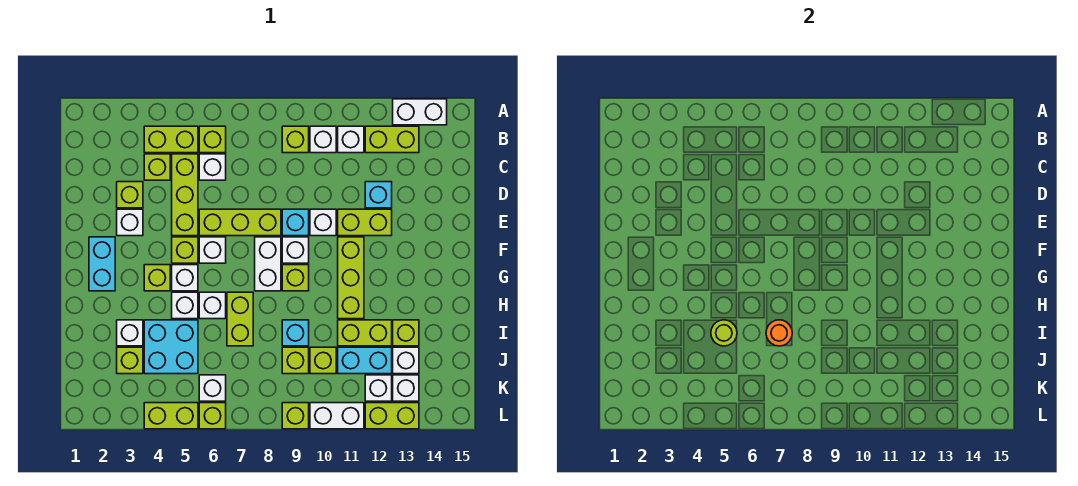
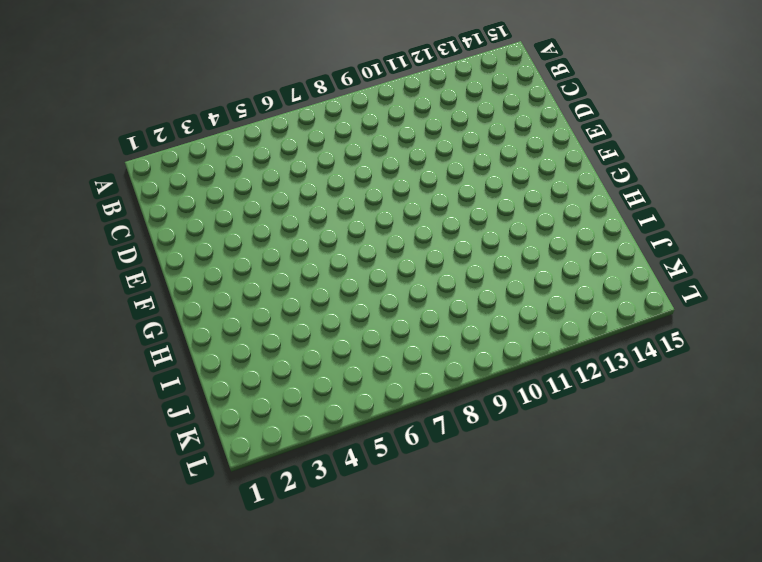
none -> white 1x2 brick [393,99,447,125]
none -> lime 1x2 brick [144,126,198,153]
none -> lime 1x1 brick [199,126,226,153]
none -> lime 1x1 brick [282,126,309,153]

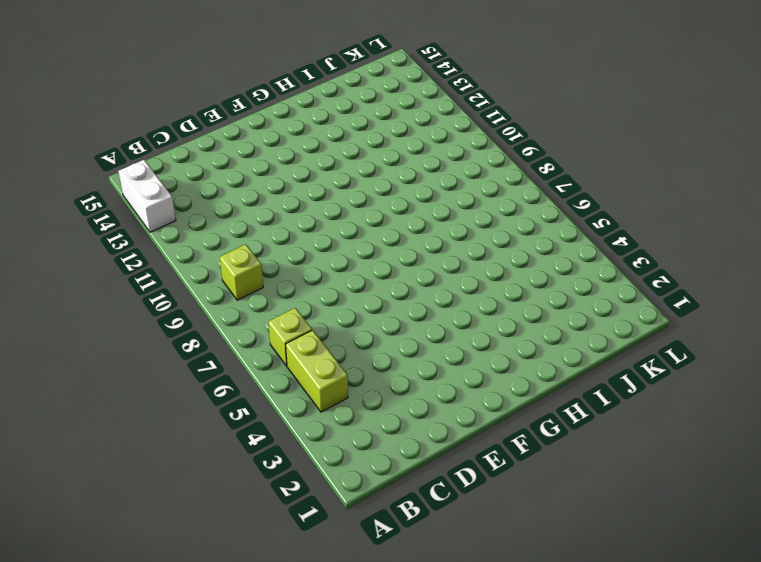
none -> white 1x1 brick [310,126,336,153]
none -> white 1x1 brick [338,126,364,153]
none -> lime 1x2 brick [365,126,419,153]
none -> lime 1x1 brick [144,154,170,180]

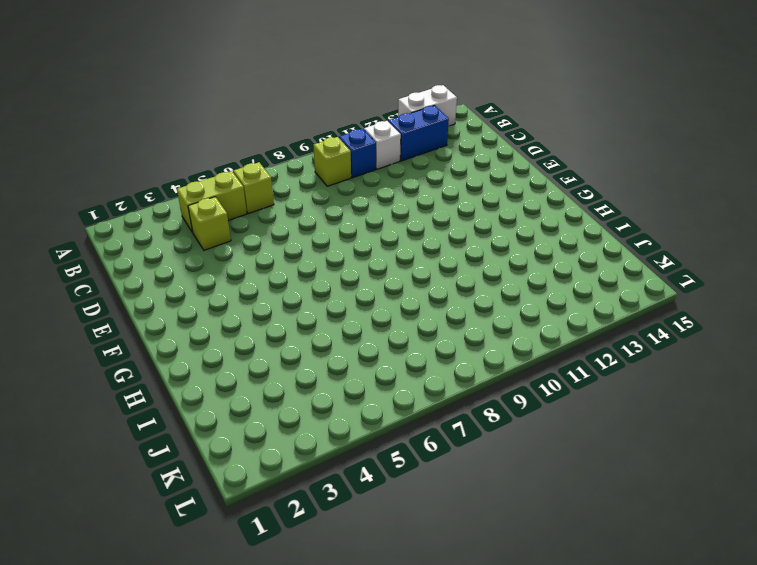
blue 1x1 brick [339,129,376,178] -> white 1x1 brick [310,126,336,153]
blue 1x2 brick [388,105,449,161] -> lime 1x2 brick [365,126,419,153]
none -> lime 1x3 brick [172,154,198,236]
none -> white 1x1 brick [199,154,226,180]
none -> lime 1x1 brick [117,182,143,208]
none -> cyan 1x1 brick [365,182,392,208]

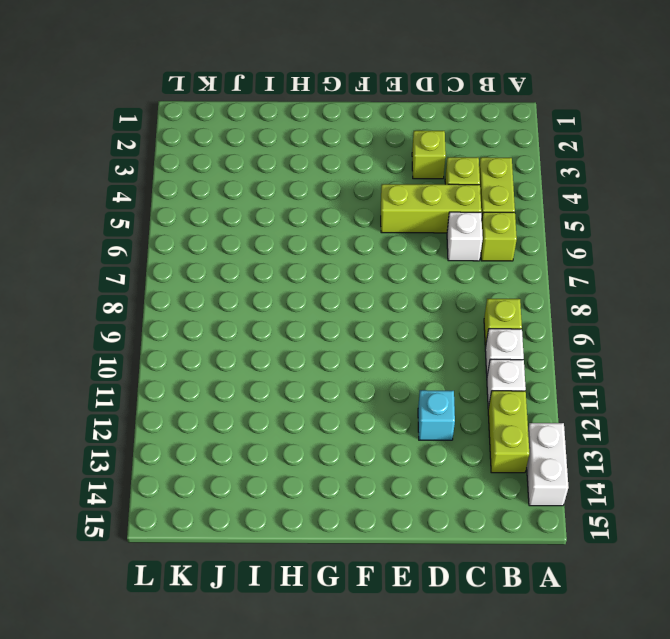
none -> white 1x1 brick [117,209,143,236]
none -> lime 1x3 brick [199,209,281,236]
none -> cyan 1x1 brick [282,209,309,236]
none -> white 1x1 brick [310,209,336,236]

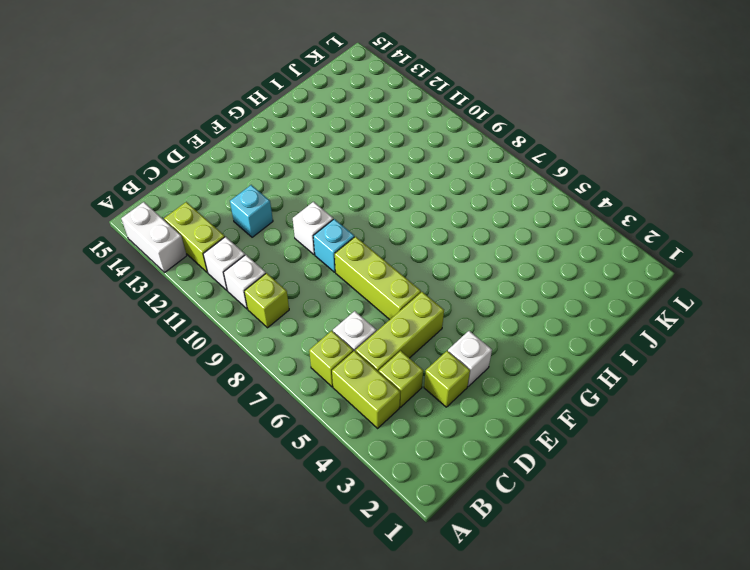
none -> lime 1x2 brick [338,209,392,236]
none -> cyan 1x2 brick [89,237,115,291]
none -> lime 1x1 brick [172,237,198,263]
none -> white 1x1 brick [199,237,226,263]

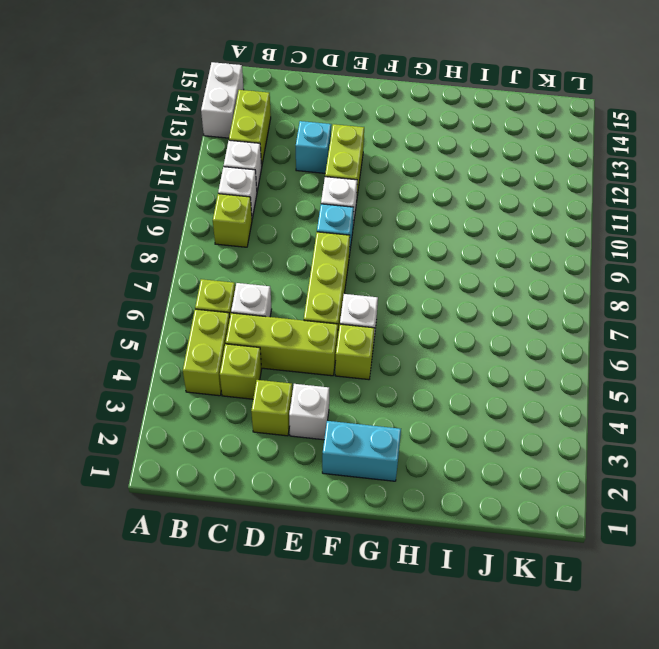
none -> white 1x2 brick [255,237,281,291]
none -> white 1x1 brick [282,237,309,263]
none -> lime 1x3 brick [338,237,364,319]
none -> lime 1x1 brick [144,265,170,291]

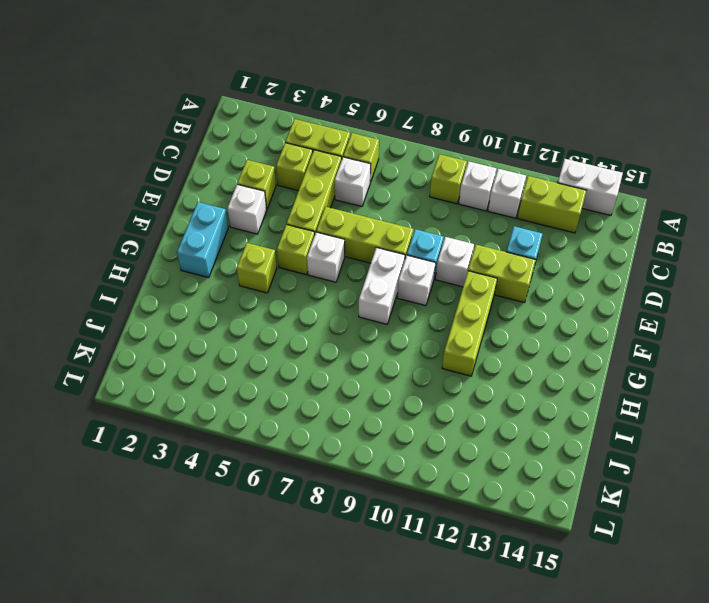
none -> white 1x1 brick [172,265,198,291]
none -> lime 1x1 brick [282,265,309,291]
none -> white 1x1 brick [172,292,198,319]
none -> white 1x1 brick [199,292,226,319]

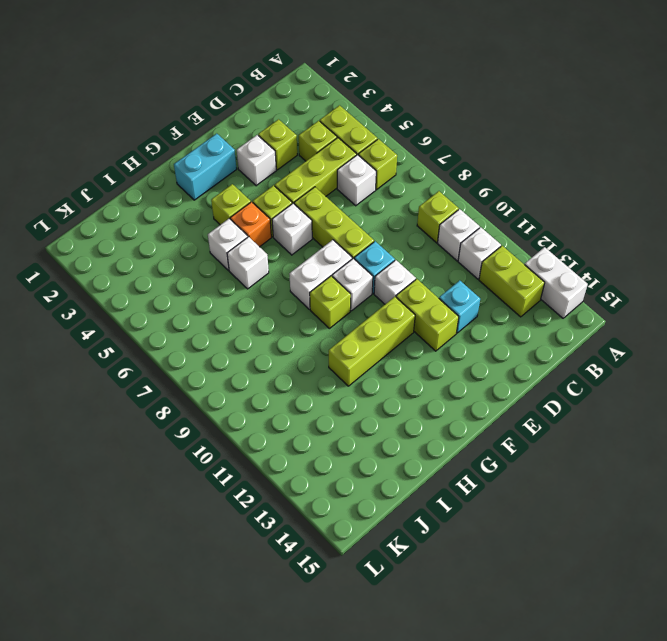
orange 1x1 brick [230,202,271,247] -> white 1x1 brick [172,265,198,291]
none -> lime 1x2 brick [227,292,253,346]
none -> white 1x1 brick [117,320,143,346]
none -> cyan 2x2 brick [144,320,198,374]
none -> cyan 1x1 brick [282,320,309,346]

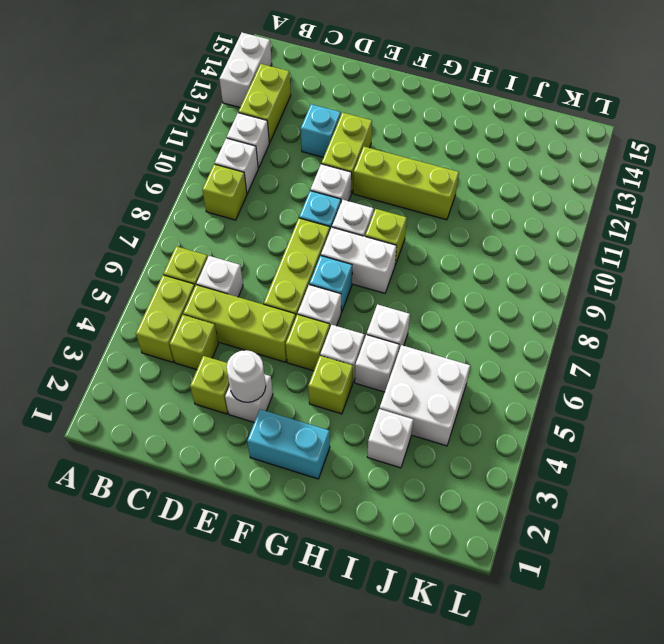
white 1x1 round brick [227,350,266,402] -> none
cyan 1x1 brick [309,256,352,313] -> cyan 1x1 brick moved to [282,320,309,346]
white 2x2 brick [380,345,470,446] -> cyan 2x2 brick [144,320,198,374]
none -> lime 1x2 brick [227,292,253,346]
none -> lime 1x2 brick [338,320,392,346]
none -> lime 1x1 brick [393,320,419,346]
none -> lime 1x1 brick [117,347,143,374]

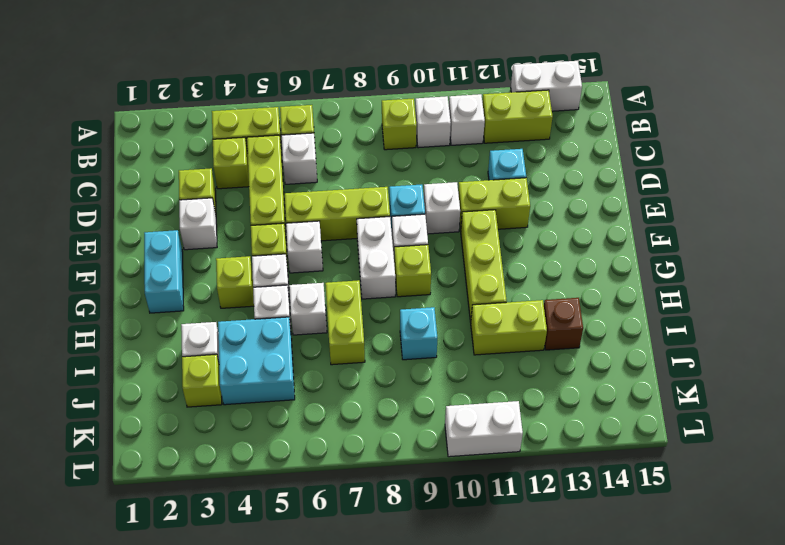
brown 1x1 brick [544,298,583,350] -> lime 1x1 brick [393,320,419,346]
none -> lime 1x1 brick [282,347,309,374]
none -> lime 1x1 brick [310,347,336,374]
none -> cyan 1x2 brick [338,347,392,374]
none -> white 1x1 brick [393,347,419,374]

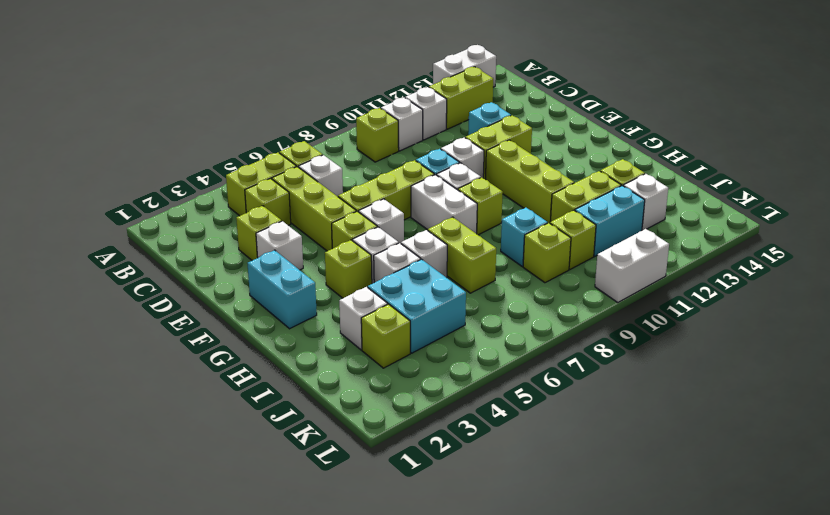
none -> white 1x1 brick [199,375,226,401]
none -> white 1x1 brick [365,375,392,401]
none -> white 1x1 brick [393,375,419,401]
none -> lime 1x2 brick [144,403,198,429]

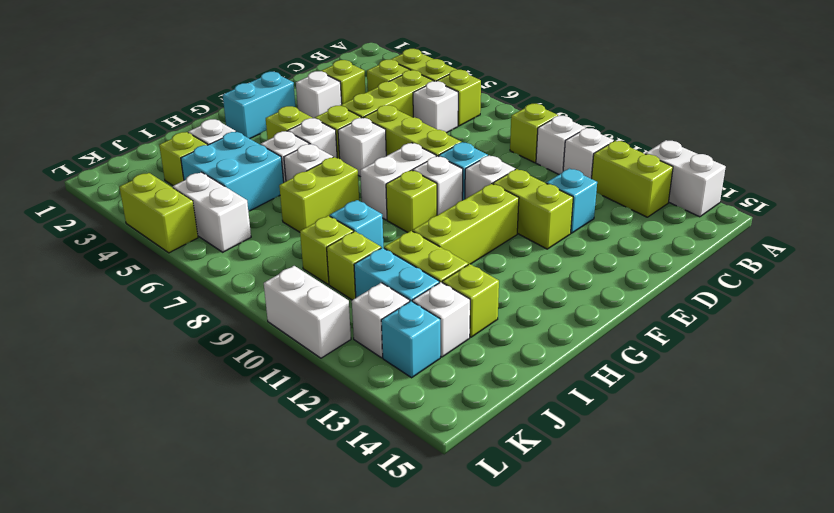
white 1x2 brick [173,172,251,252] -> white 1x1 brick [199,375,226,401]
cyan 1x1 brick [381,301,440,378] -> white 1x1 brick [393,375,419,401]
none -> lime 1x1 brick [199,403,226,429]
none -> lime 1x1 brick [282,403,309,429]
none -> lime 1x2 brick [365,403,419,429]
none -> lime 1x1 round brick [711,320,737,346]

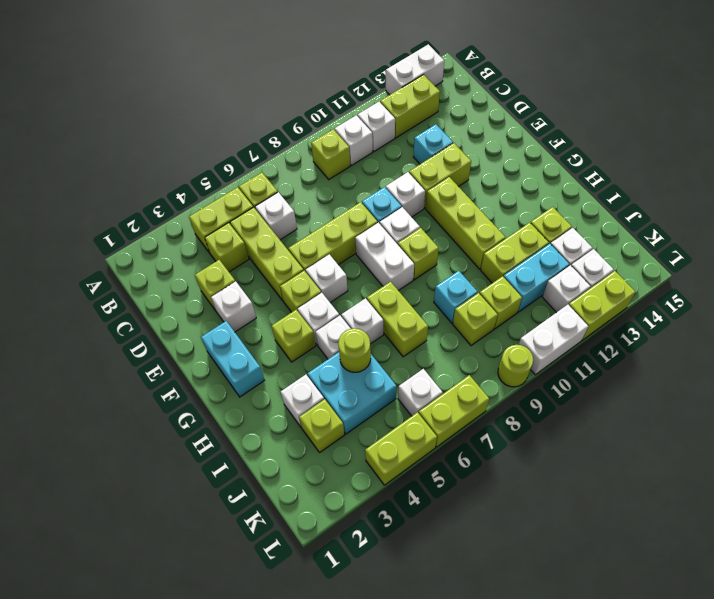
lime 1x2 brick [419,375,489,447] -> lime 1x1 brick [199,403,226,429]
lime 1x1 round brick [498,345,533,387] -> lime 1x1 brick [282,403,309,429]
none -> orange 1x1 round brick [766,320,792,346]

